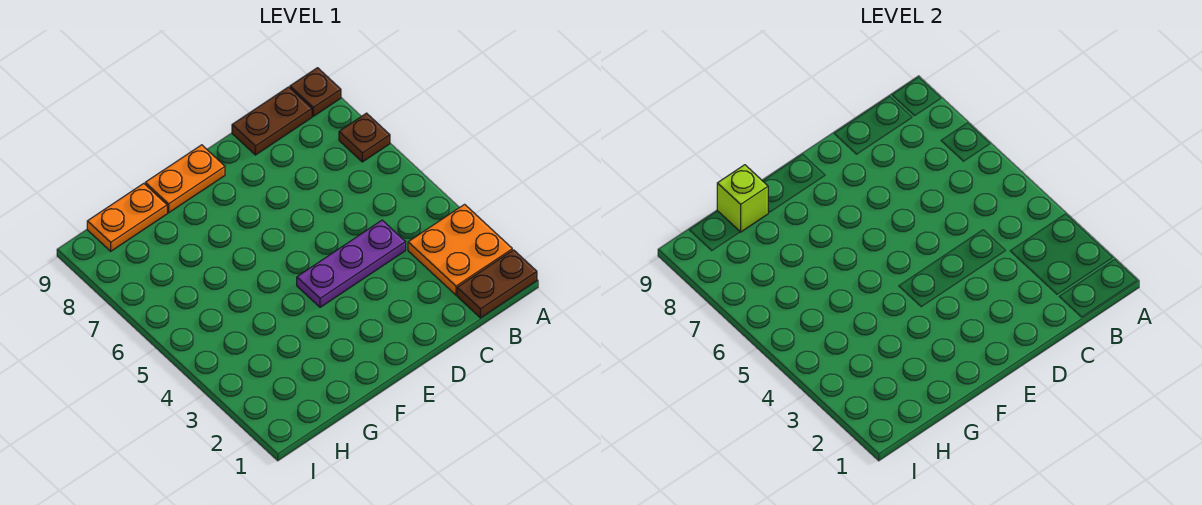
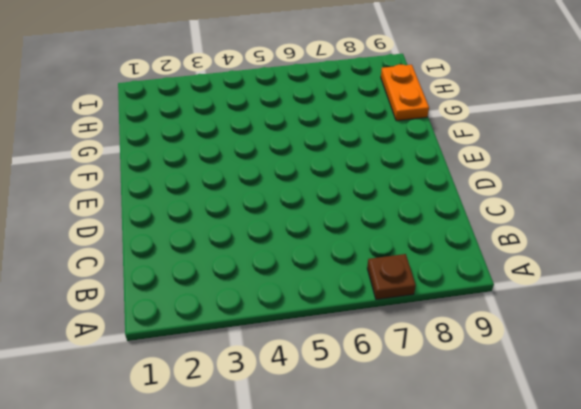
none -> brown 1x2 plate [457,250,537,318]
none -> orange 2x2 plate [408,204,512,295]

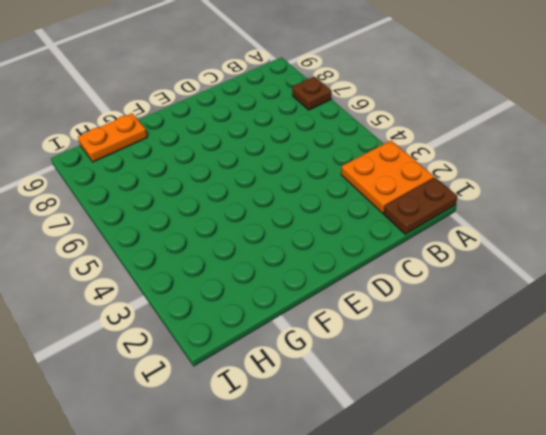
none -> brown 1x1 plate [290,68,341,116]
none -> brown 1x2 plate [232,87,312,155]

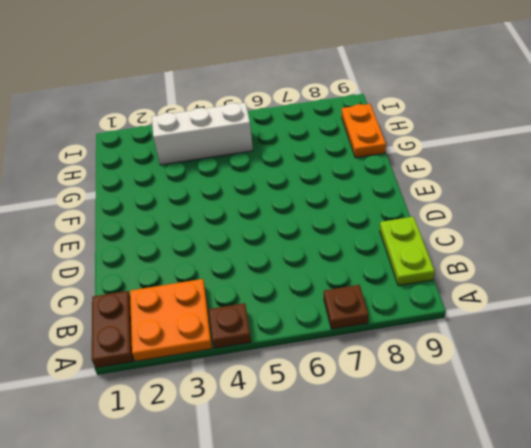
brown 1x1 plate [209,303,251,348] -> brown 1x1 plate moved to [290,68,341,116]
lime 1x2 plate [380,217,435,286] -> brown 1x2 plate [232,87,312,155]
white 1x3 brick [152,103,253,165] -> none
none -> purple 1x3 plate [297,220,406,307]
none -> orange 1x2 plate [145,145,225,213]

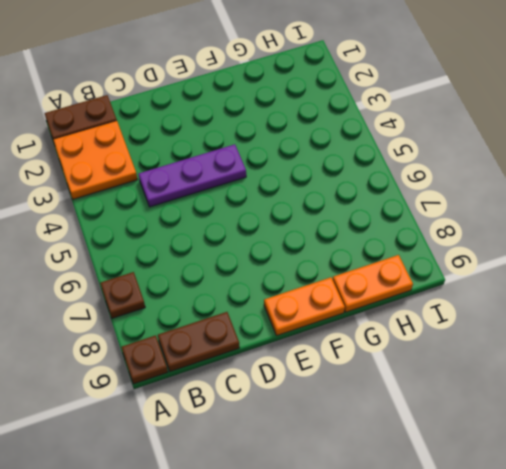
none -> lime 1x1 brick [717,165,768,232]

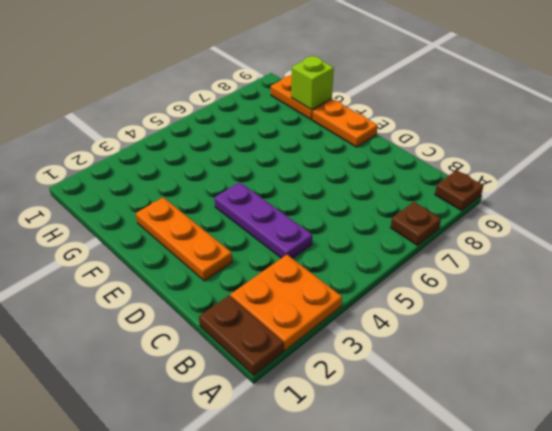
orange 1x3 plate [136,197,232,281] -> none
none -> brown 1x2 plate [232,87,312,155]

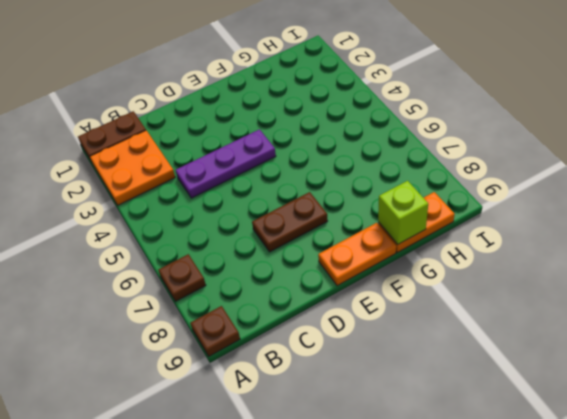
brown 1x2 plate [252,192,328,252] -> brown 1x2 plate moved to [232,87,312,155]

